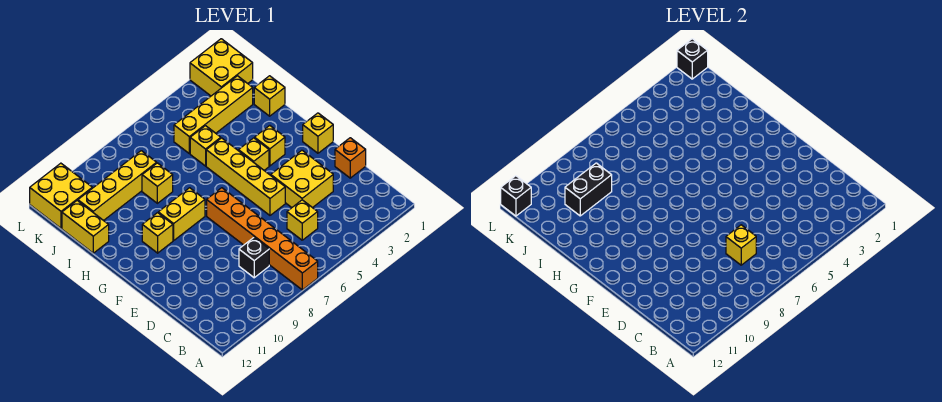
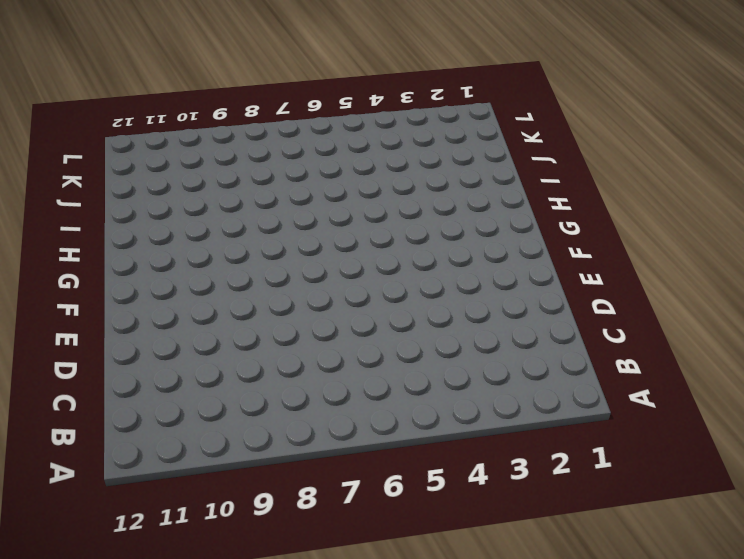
none -> orange 1x6 brick [207,188,318,290]
none -> yellow 1x1 brick [287,200,318,240]
none -> black 1x1 brick [239,237,269,278]

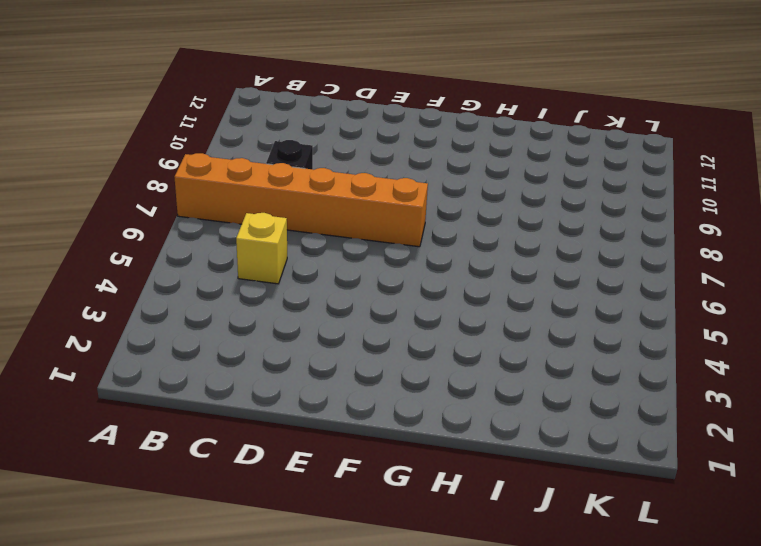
none -> orange 1x1 brick [335,138,366,178]
none -> yellow 2x2 brick [271,150,333,208]
none -> yellow 1x4 brick [206,138,285,215]

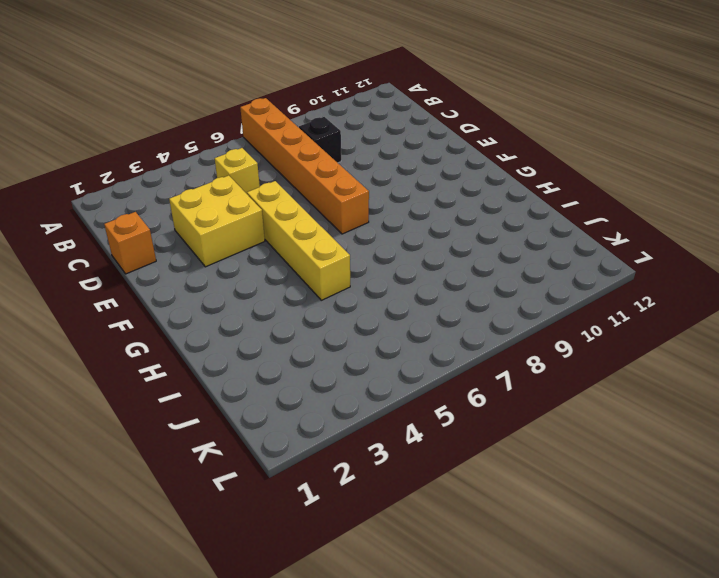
none -> yellow 1x1 brick [303,113,333,153]
none -> yellow 1x1 brick [255,126,285,166]
none -> yellow 1x1 brick [238,138,269,170]

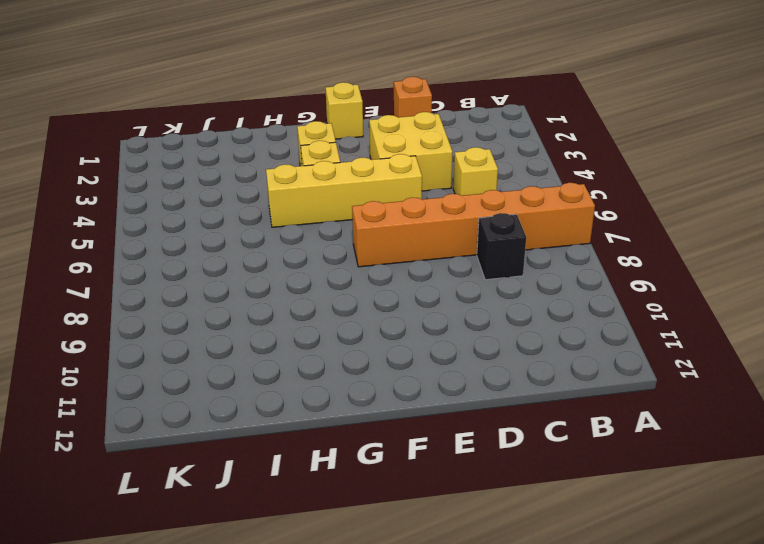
none -> yellow 1x2 brick [158,188,205,240]
none -> yellow 1x1 brick [142,213,173,253]
none -> yellow 1x1 brick [254,76,285,116]

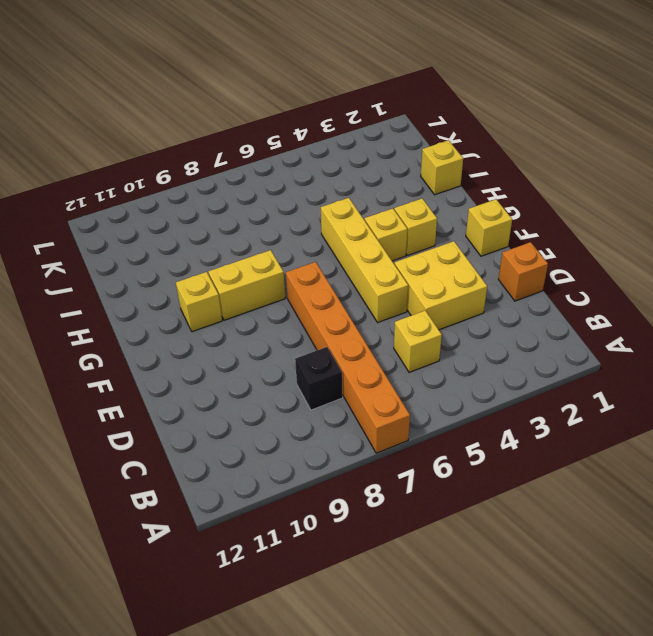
none -> yellow 1x1 brick [190,126,221,166]
none -> yellow 1x1 brick [142,163,173,203]
none -> yellow 1x2 brick [62,201,109,253]

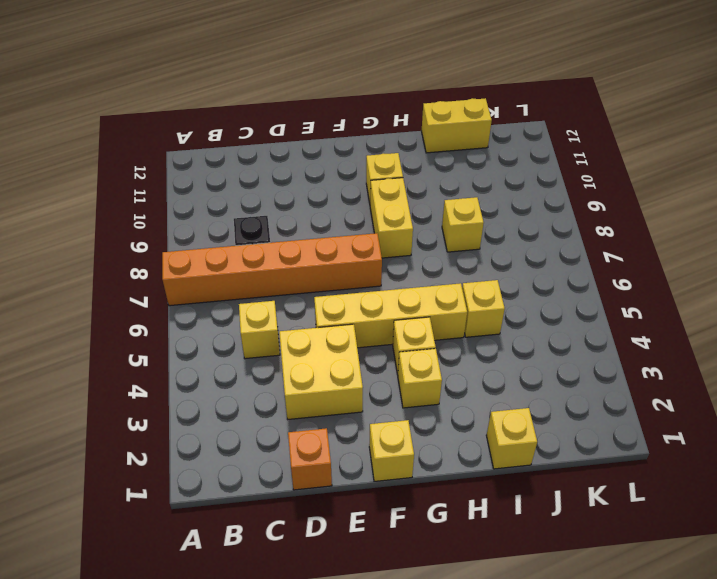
none -> yellow 1x4 brick [174,76,253,154]
none -> yellow 1x4 brick [78,151,157,221]
none -> yellow 2x2 brick [190,39,253,96]

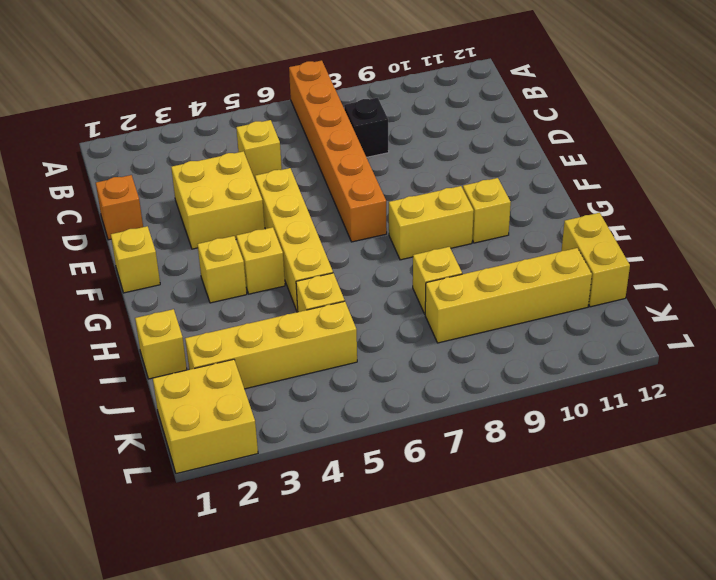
none -> yellow 2x2 brick [30,163,92,228]
none -> yellow 1x1 brick [726,225,756,265]
none -> black 1x2 brick [565,163,612,216]

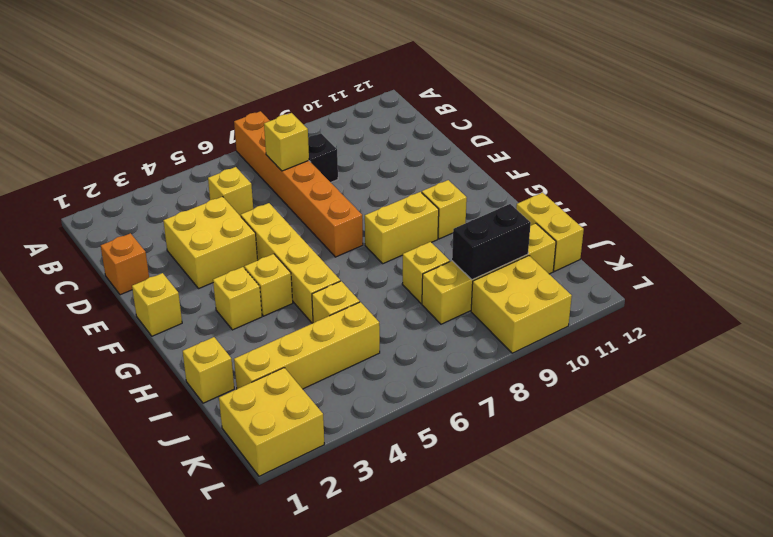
yellow 2x2 brick [471,256,572,353] -> yellow 2x2 brick moved to [30,163,92,228]
none -> black 1x1 brick [677,39,708,79]
none -> black 1x1 brick [501,176,531,216]

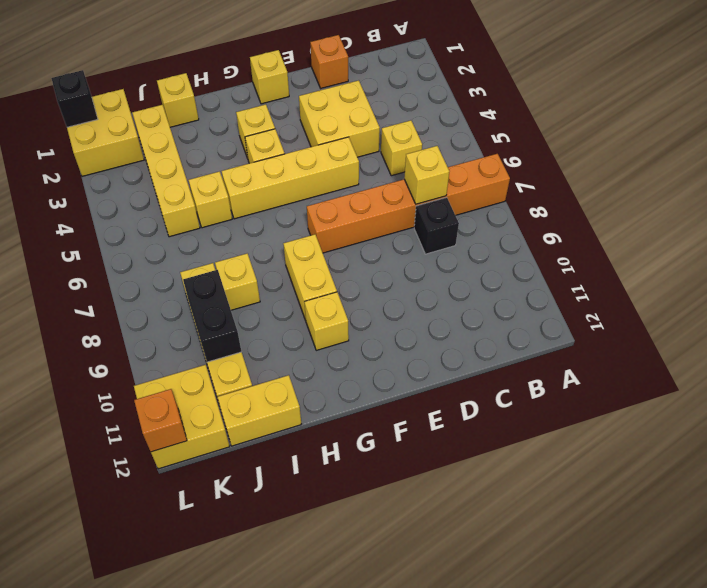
orange 1x1 brick [134,389,187,452] -> black 1x1 brick [501,176,531,216]

